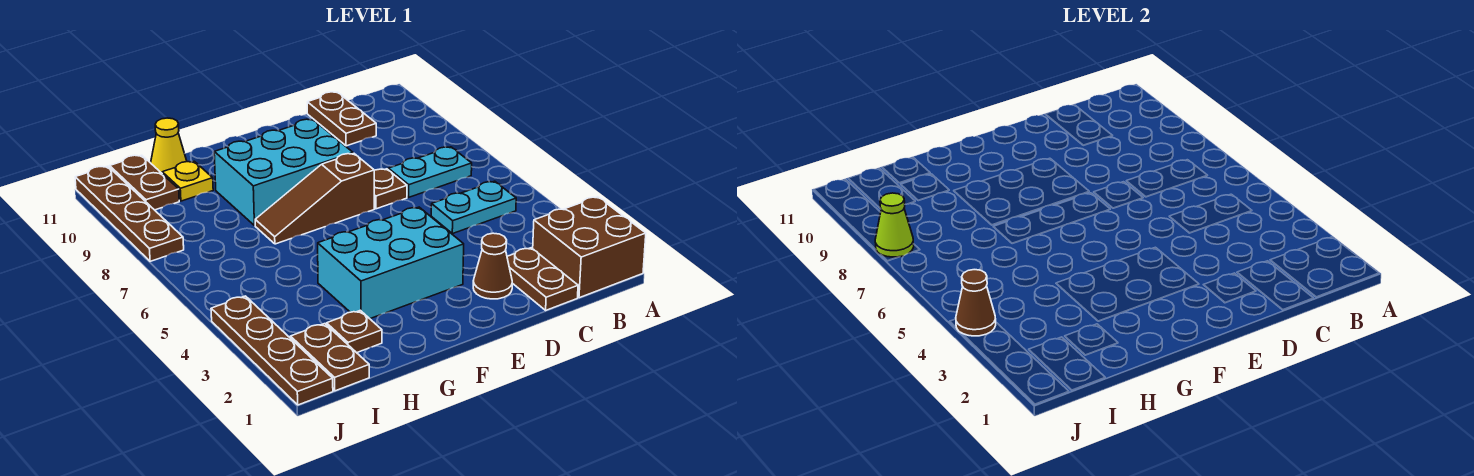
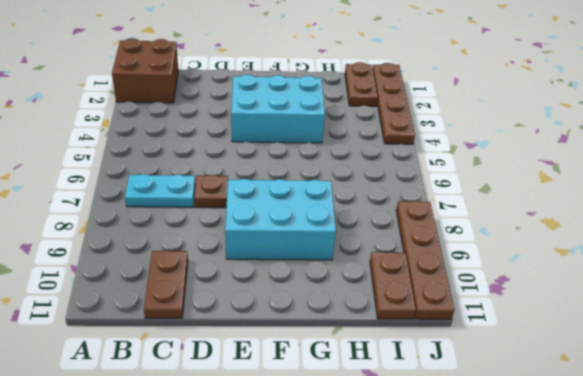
none -> cyan 1x2 plate [431,181,516,234]
none -> brown 1x2 plate [507,248,578,310]
none -> brown 1x1 cone [473,233,512,299]

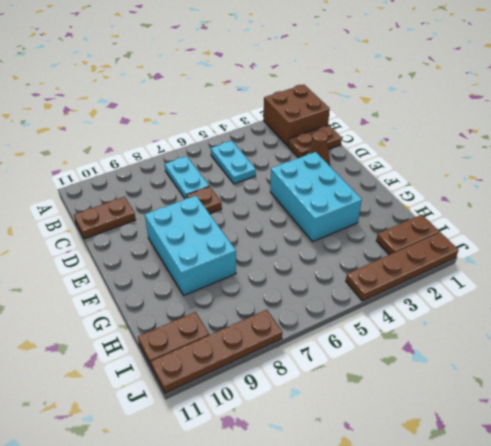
none -> brown 1x3 slope [255,154,374,244]
none -> brown 1x1 plate [327,310,382,353]
none -> yellow 1x1 plate [162,161,213,201]

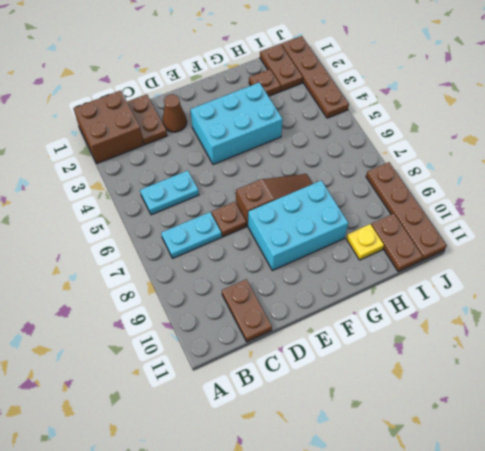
none -> yellow 1x1 cone [151,118,187,173]
none -> brown 1x1 cone [956,270,996,336]
none -> lime 1x1 cone [875,193,914,257]

